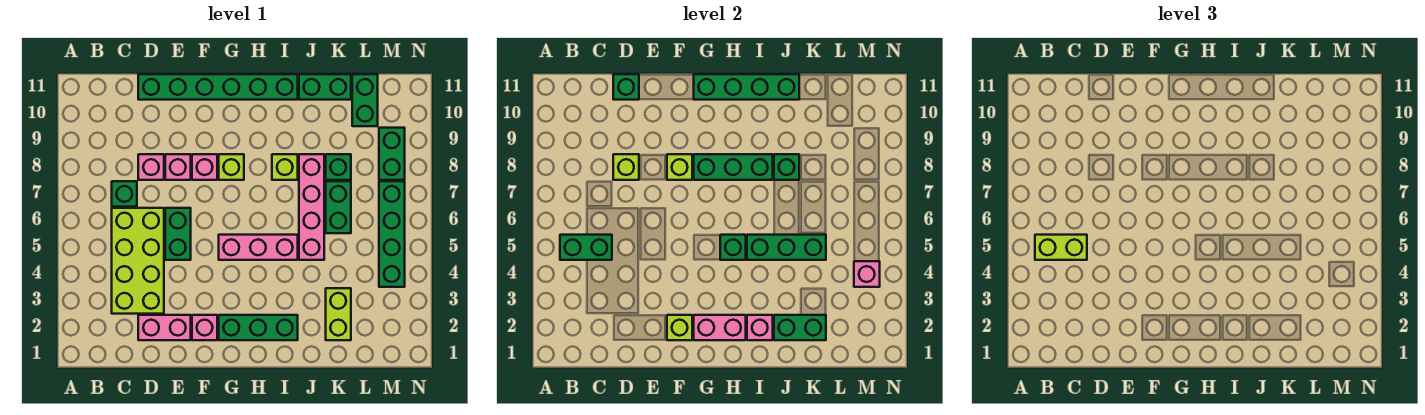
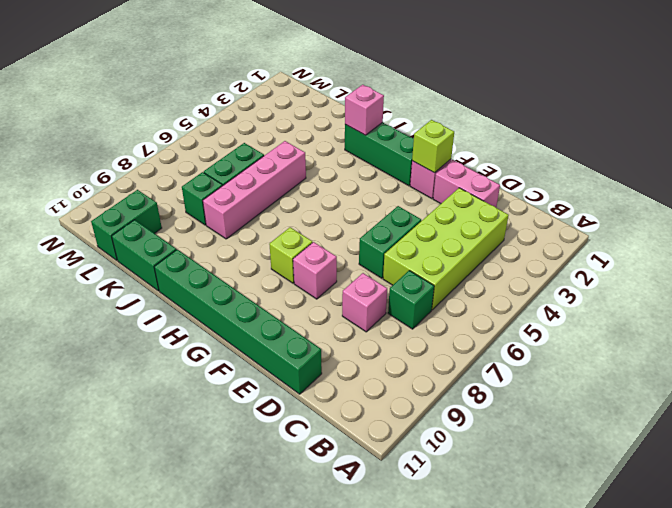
none -> pink 1x1 brick [165,154,191,180]
none -> pink 1x3 brick [219,235,298,260]
none -> lime 1x1 brick [272,154,298,180]
none -> lime 1x2 brick [326,288,351,340]

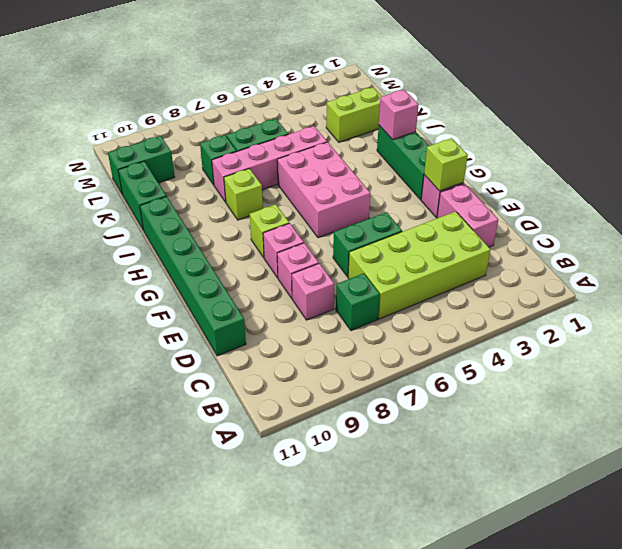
pink 2x3 brick [277,142,370,238] -> pink 1x3 brick [219,235,298,260]
none -> green 1x4 brick [379,181,405,287]
none -> green 1x2 brick [379,128,405,180]
none -> green 1x2 brick [560,235,612,260]
none -> lime 1x1 brick [613,154,639,180]

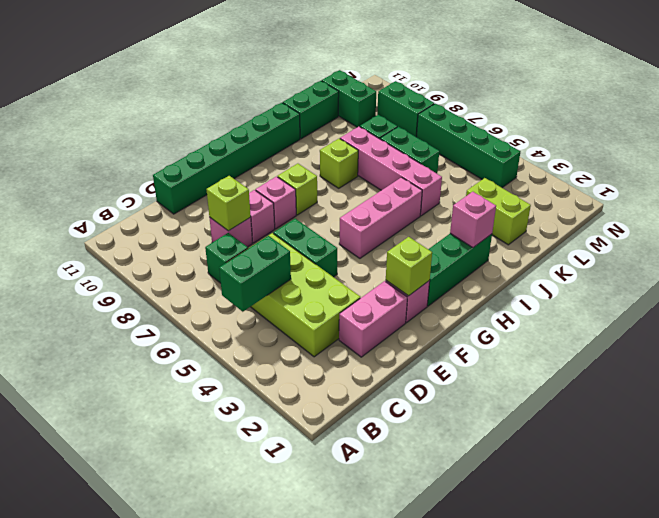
none -> green 1x1 brick [613,74,639,100]
none -> lime 1x1 brick [667,154,692,180]
none -> pink 1x2 brick [694,315,746,340]
none -> green 1x3 brick [694,154,773,180]

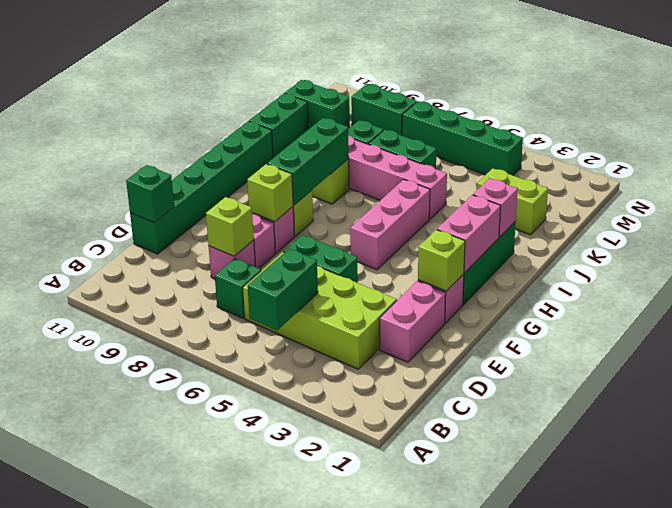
none -> green 1x4 brick [694,74,799,100]
none -> green 1x1 brick [720,235,746,260]
none -> green 1x3 brick [747,235,826,260]
none -> green 1x2 brick [774,315,826,340]

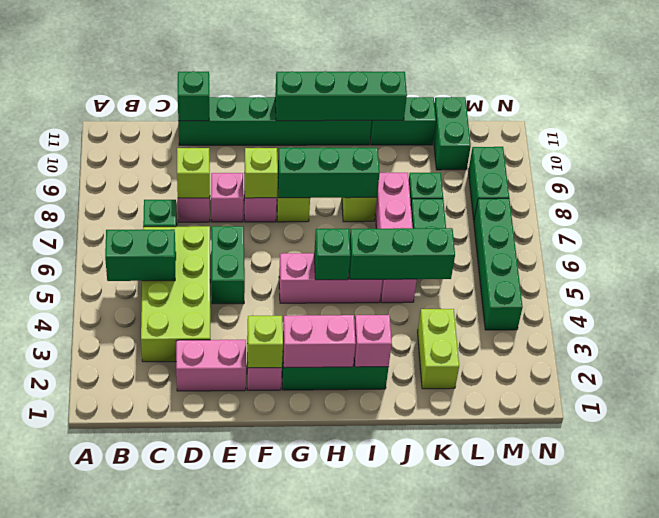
none -> green 1x2 brick [774,315,826,340]
none -> green 1x1 brick [774,154,799,180]
none -> pink 1x1 brick [854,261,880,287]
none -> lime 1x2 brick [1035,235,1087,260]

